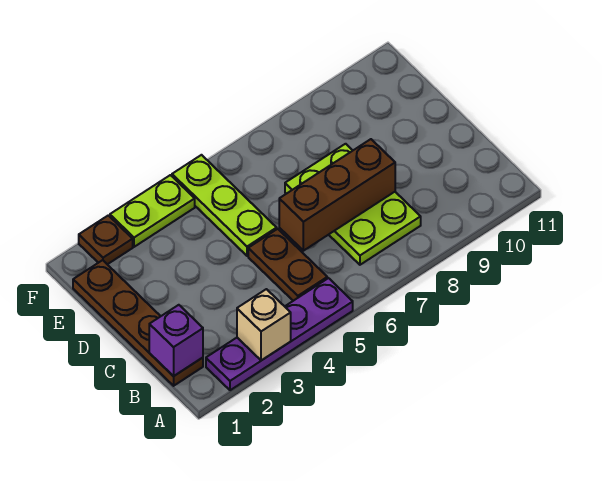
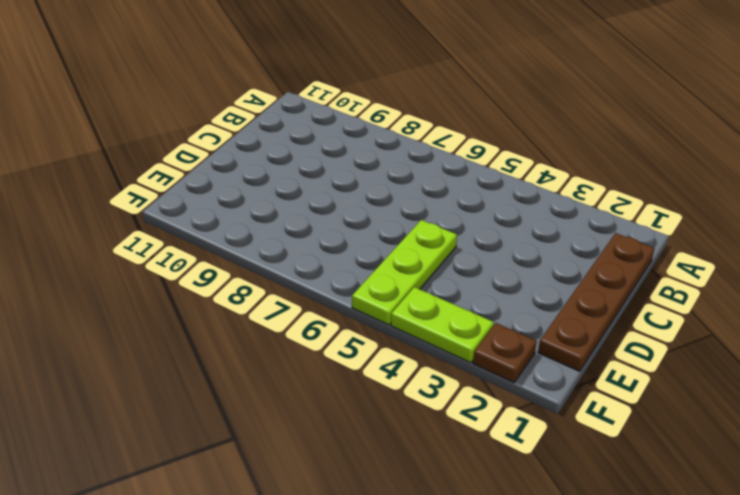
none -> purple 1x4 plate [206,278,353,390]
none -> brown 1x2 plate [248,229,327,301]

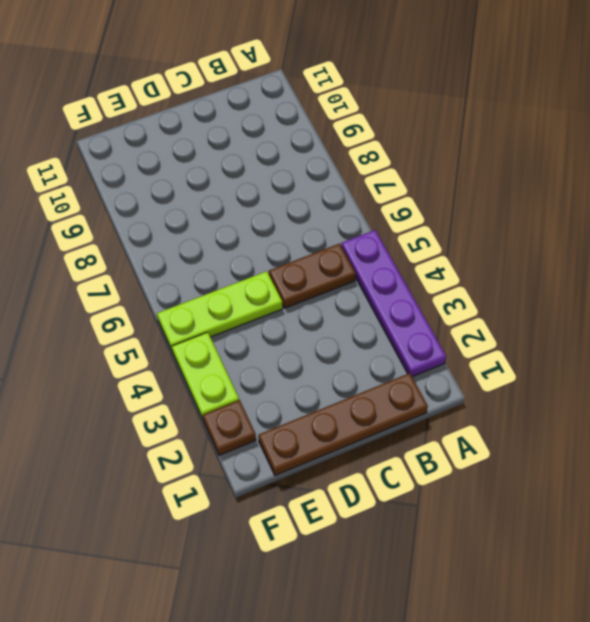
none -> lime 2x3 plate [285,144,421,265]
none -> tan 1x1 brick [237,289,291,361]

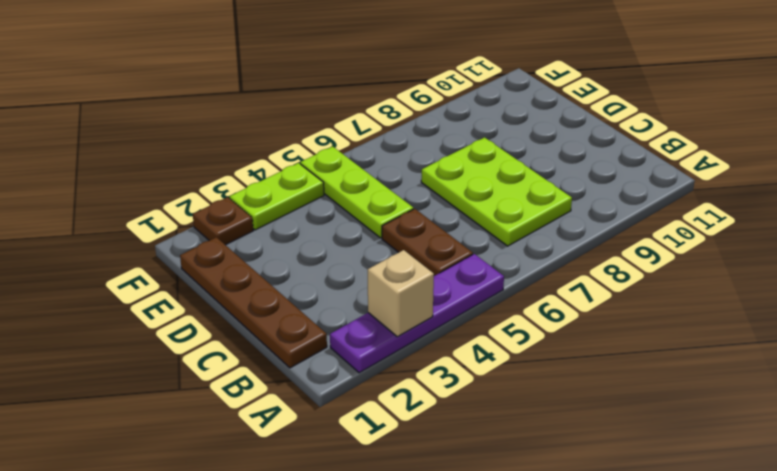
none -> purple 1x1 brick [149,305,203,376]
none -> brown 1x3 brick [279,139,395,251]

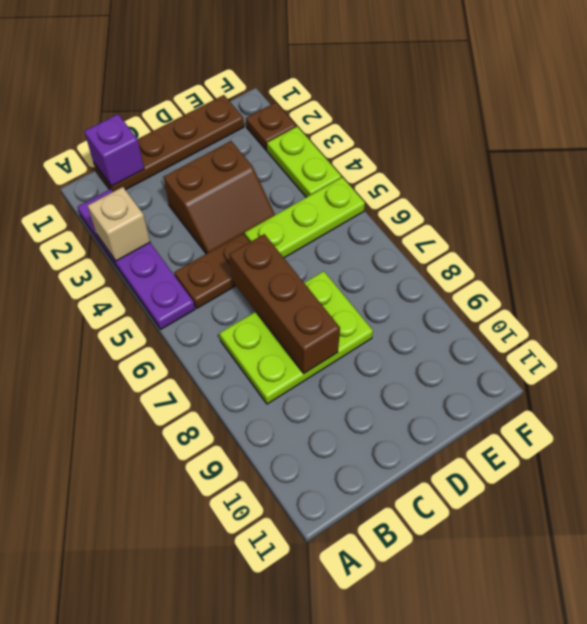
brown 2x2 slope [164,141,275,254] -> none

